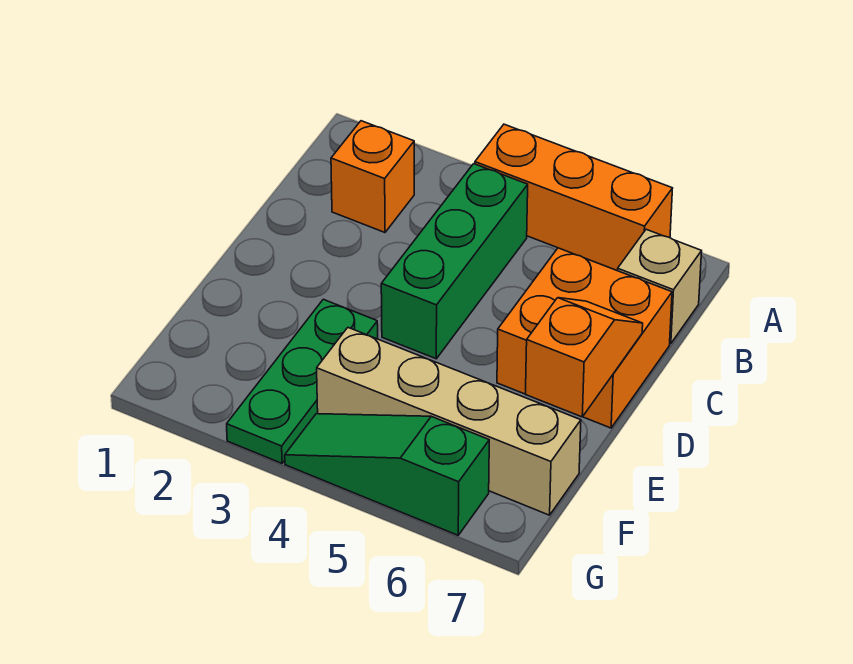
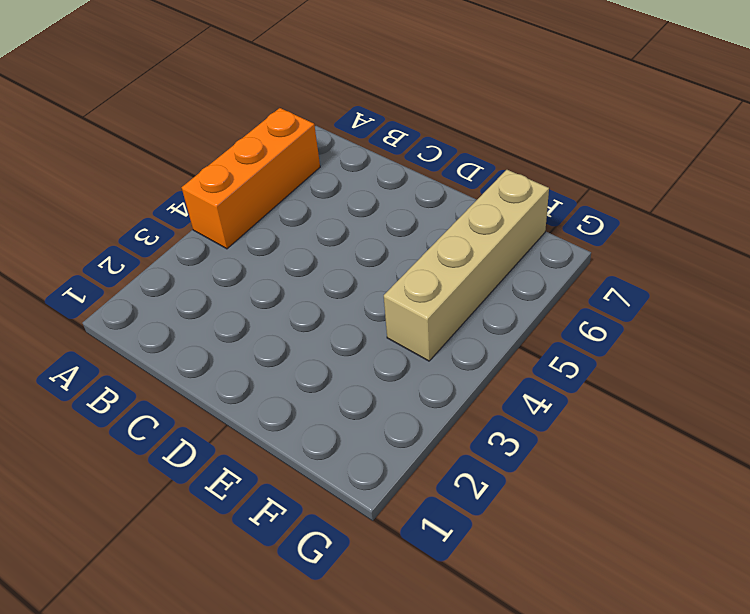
none -> orange 1x1 brick [331,121,414,232]
none -> green 1x3 brick [381,164,528,359]

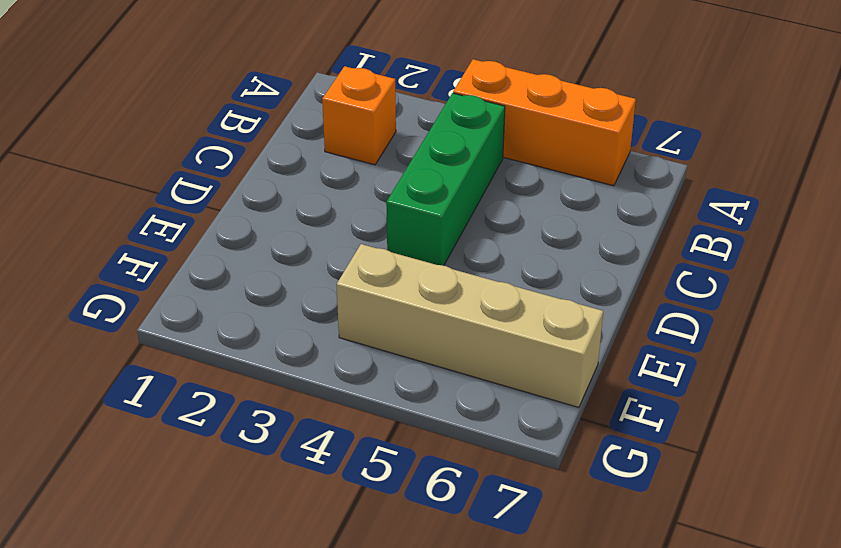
none -> tan 1x1 brick [618,229,702,344]
none -> orange 2x2 brick [497,248,672,428]

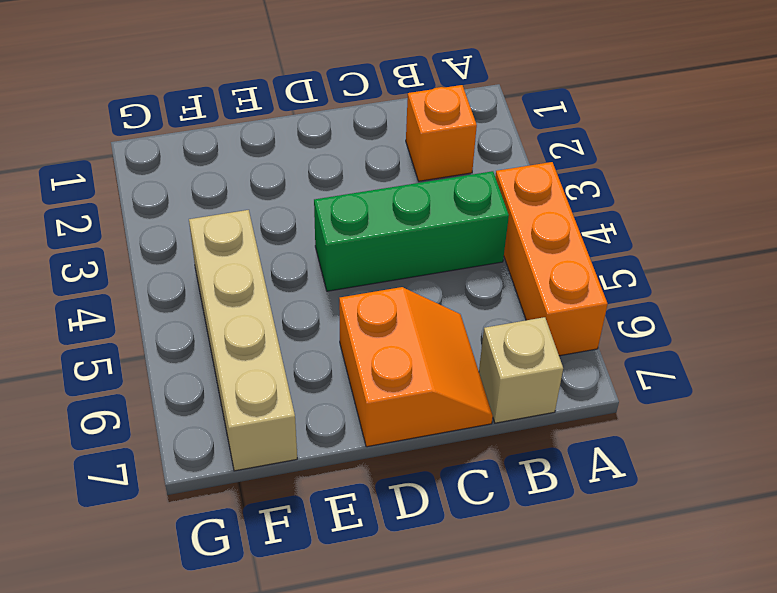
orange 2x2 slope [339,287,493,447] -> orange 2x2 brick [497,248,672,428]
none -> green 1x3 plate [227,299,378,463]
none -> green 1x3 slope [285,414,489,535]

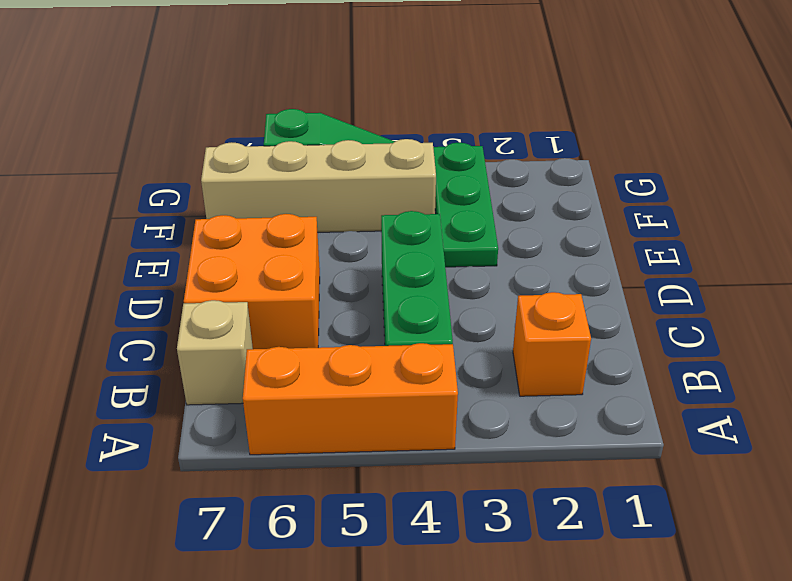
none -> orange 1x2 slope [526,298,643,417]

